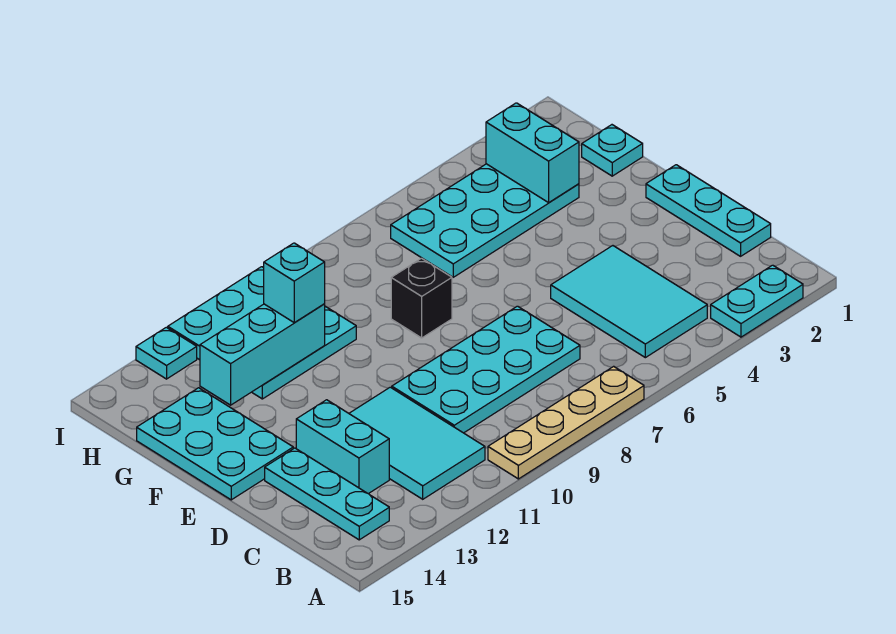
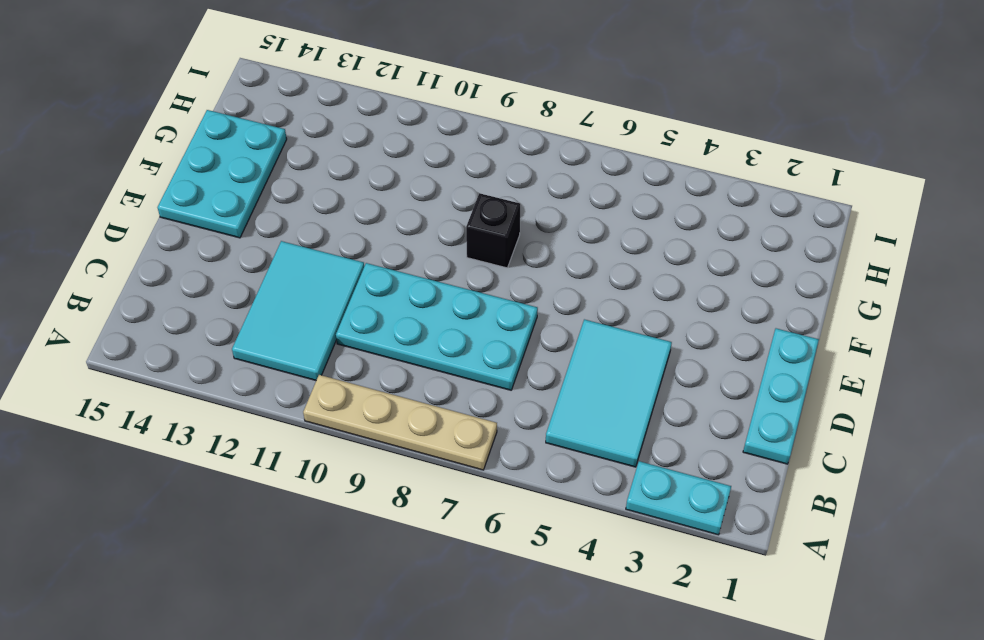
none -> cyan 1x3 plate [265,448,389,540]
none -> cyan 1x2 brick [296,400,389,494]
none -> cyan 1x1 plate [582,125,643,176]

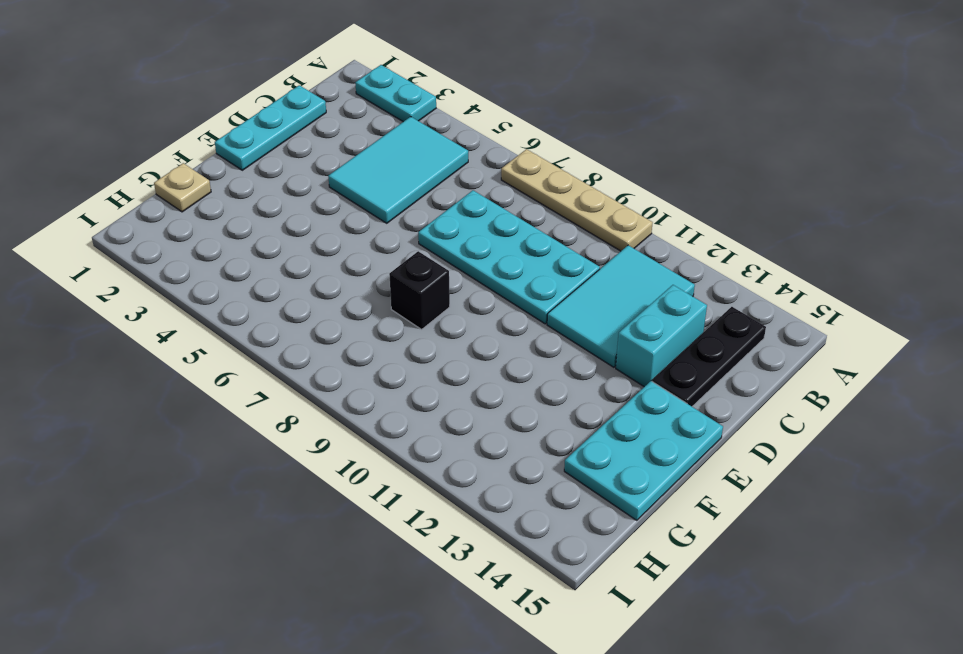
black 1x3 plate [652,307,766,406] -> cyan 1x3 plate [265,448,389,540]
tan 1x1 plate [154,163,211,212] -> cyan 1x1 plate [582,125,643,176]
none -> cyan 2x4 plate [391,164,579,277]
none -> cyan 3x3 plate [168,267,356,399]
none -> cyan 1x1 plate [136,327,197,379]

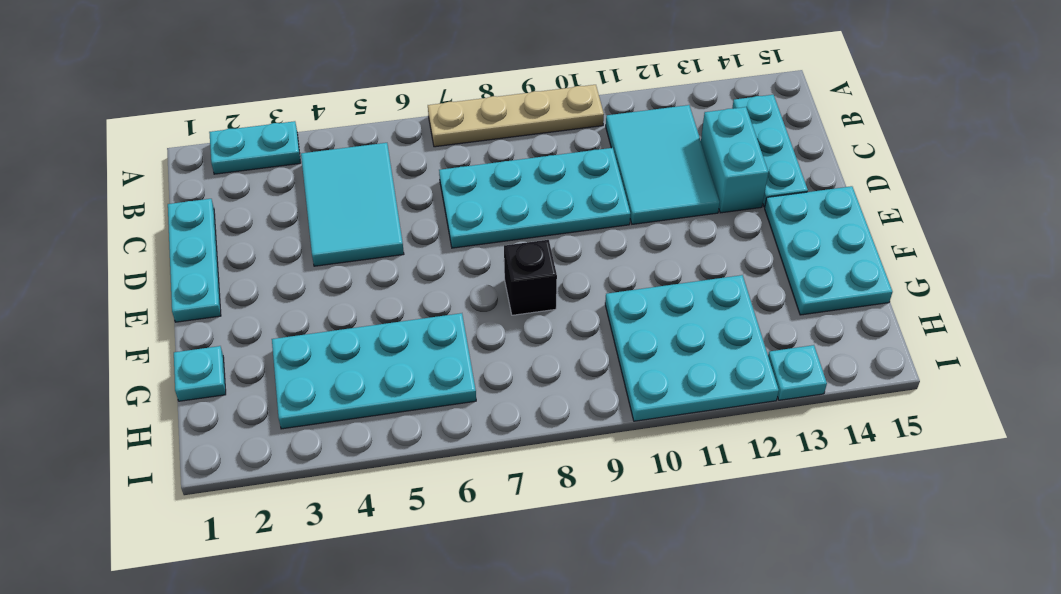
none -> cyan 1x2 brick [486,103,579,203]
none -> cyan 1x3 brick [200,304,325,405]
none -> cyan 1x1 brick [264,243,325,322]

